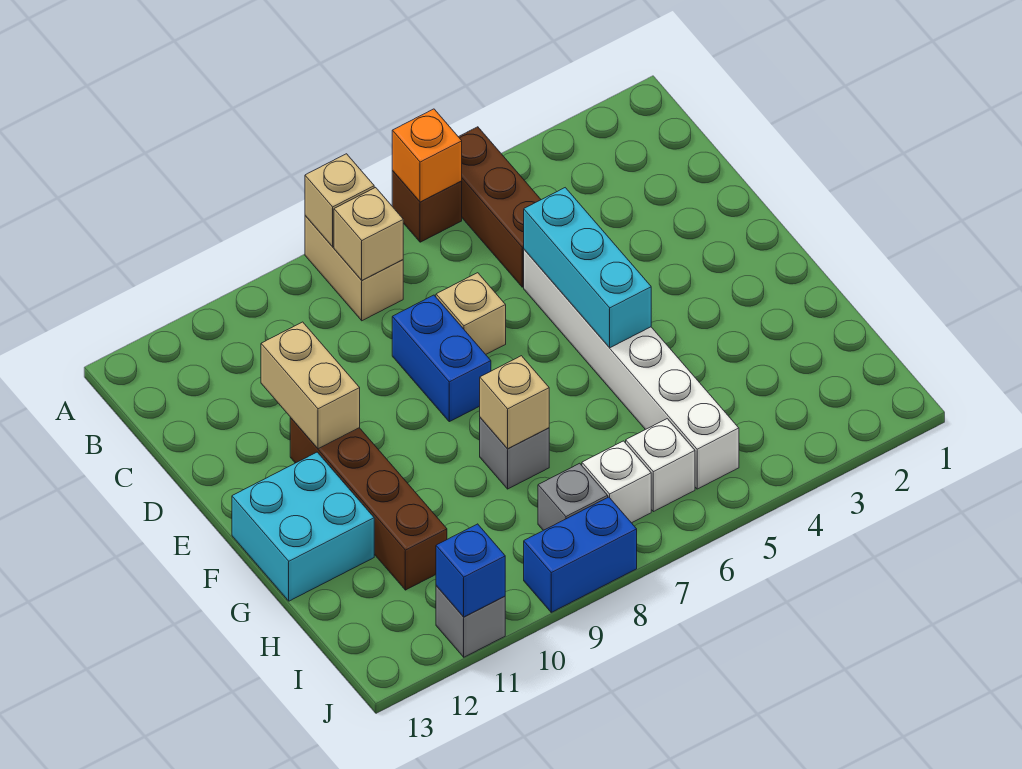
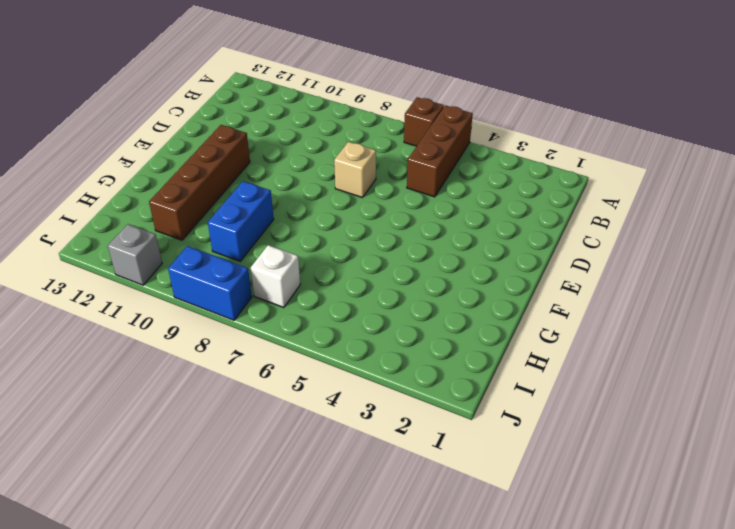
blue 1x2 brick [208,181,274,261] -> blue 1x2 brick moved to [392,295,491,422]
none -> tan 1x2 brick [305,216,403,321]
none -> white 1x6 brick [524,250,739,489]
none -> cyan 2x2 brick [232,452,374,601]

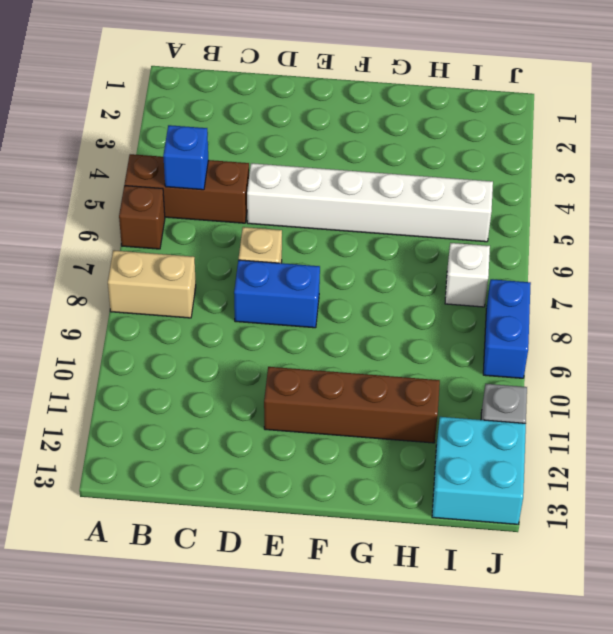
blue 1x1 brick [163,125,208,190] -> blue 1x1 brick moved to [436,524,505,617]
cyan 2x2 brick [432,417,526,524] -> cyan 2x2 brick moved to [232,452,374,601]
none -> grey 1x1 brick [480,418,549,489]
none -> white 1x1 brick [626,419,695,512]
none -> grey 1x1 brick [538,463,608,530]

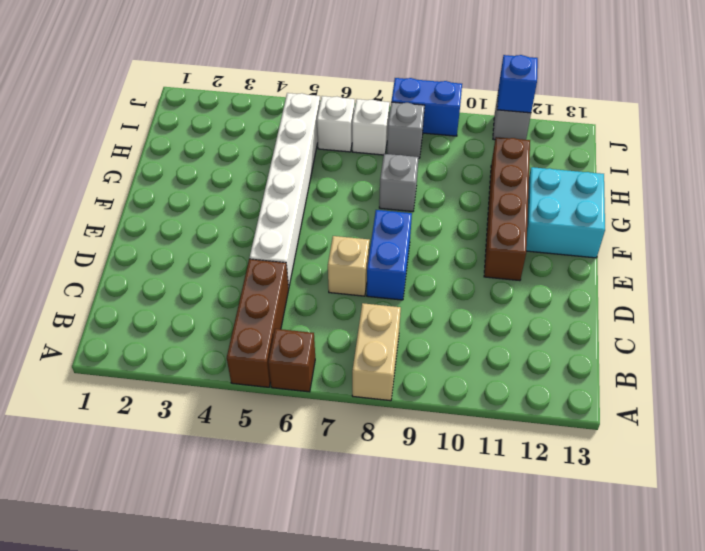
none -> orange 1x1 brick [392,109,462,202]
none -> tan 1x1 brick [305,154,374,247]
none -> tan 1x1 brick [334,187,403,280]

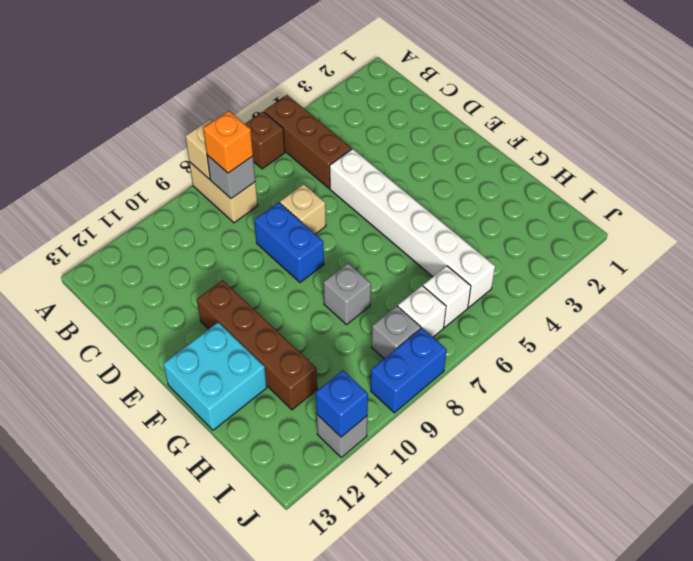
grey 1x1 brick [207,155,255,199] -> tan 1x1 brick [334,187,403,280]
orange 1x1 brick [203,111,253,173] -> orange 1x1 brick moved to [392,109,462,202]
none -> cyan 1x3 brick [524,188,651,348]
none -> tan 1x2 brick [261,322,360,449]
none -> tan 1x1 brick [480,356,549,449]

